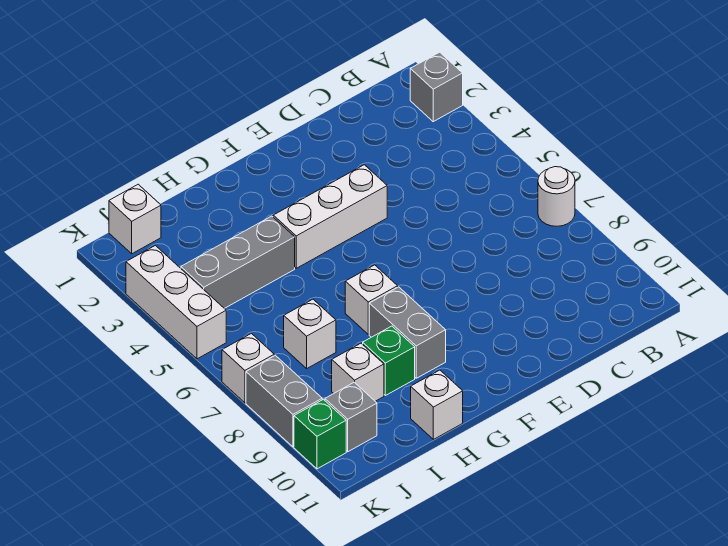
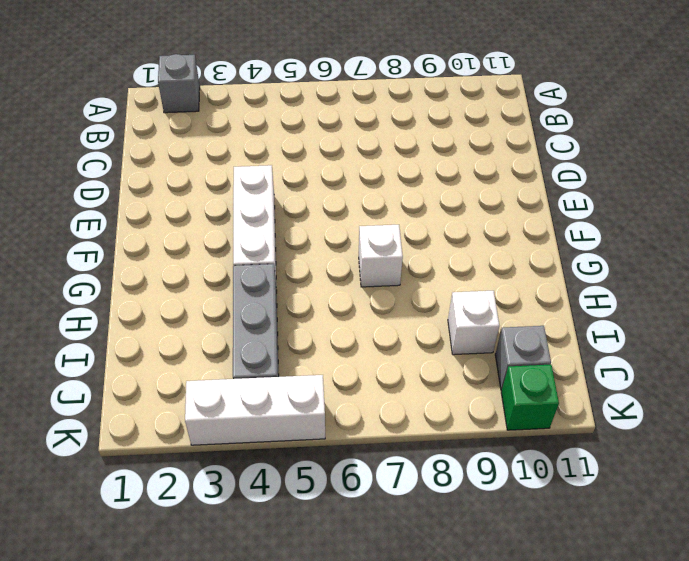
none -> white 1x1 round brick [538,167,575,226]
none -> grey 1x2 brick [369,287,446,378]
none -> green 1x1 brick [363,326,415,396]

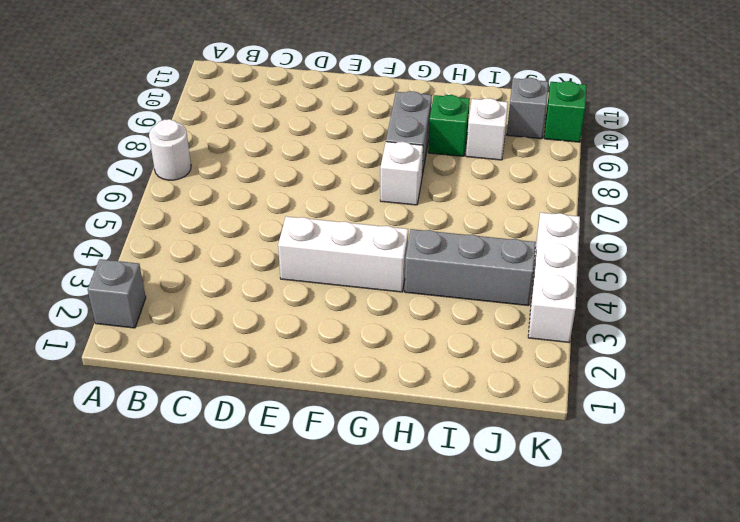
none -> white 1x1 brick [411,370,463,439]
none -> white 1x1 brick [284,299,336,368]
none -> white 1x1 brick [109,184,161,254]

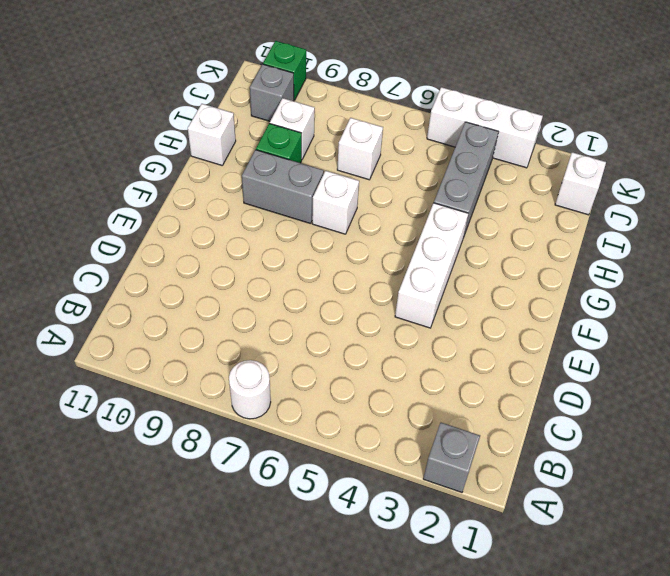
none -> white 1x1 brick [222,333,274,403]
none -> grey 1x2 brick [246,355,322,447]

